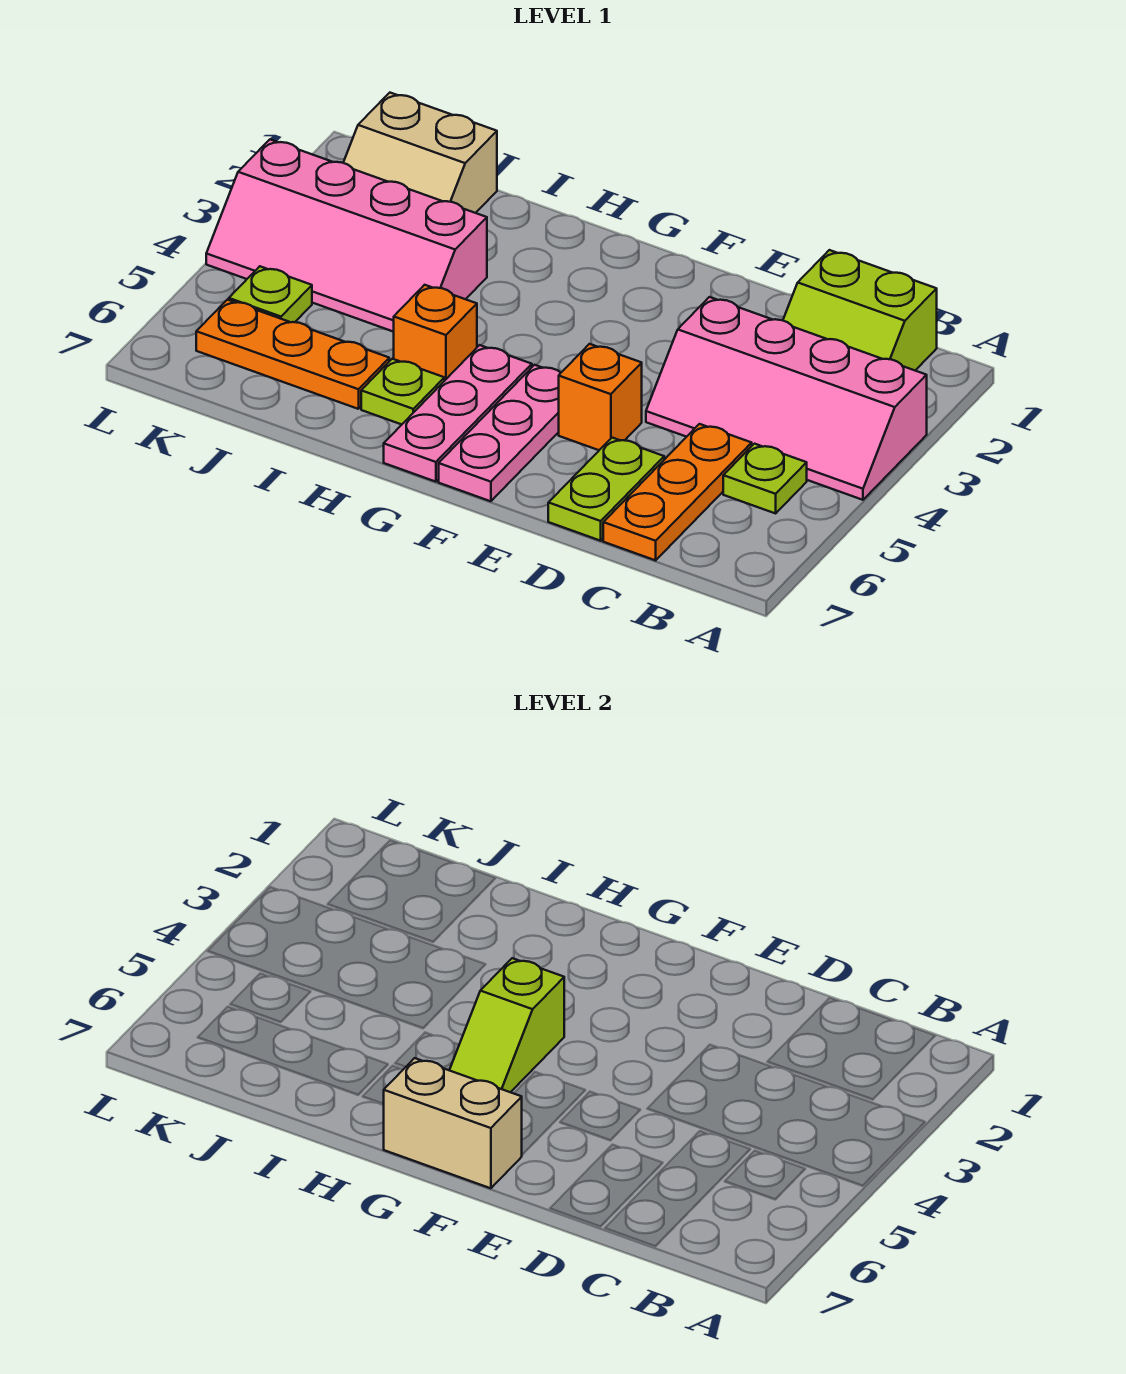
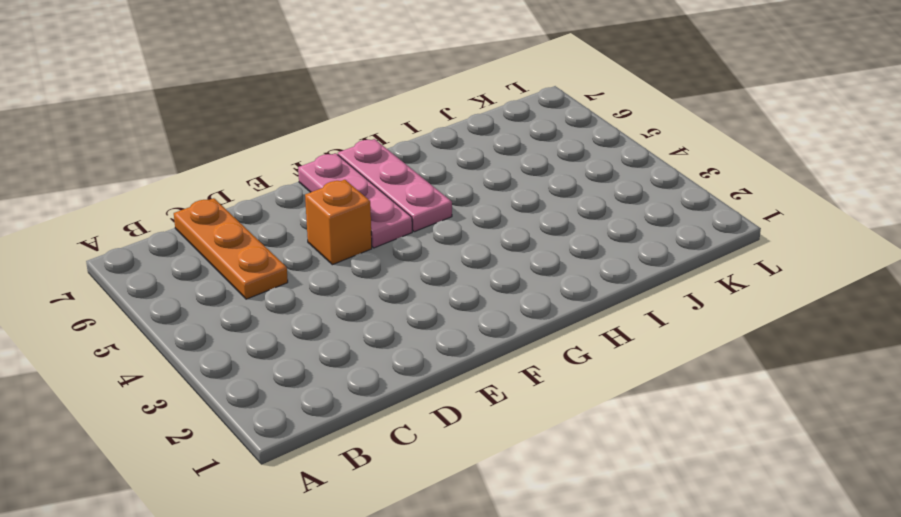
none -> pink 2x4 slope [646,297,927,500]
none -> lime 2x2 slope [783,250,937,370]
none -> lime 1x1 plate [723,444,807,513]

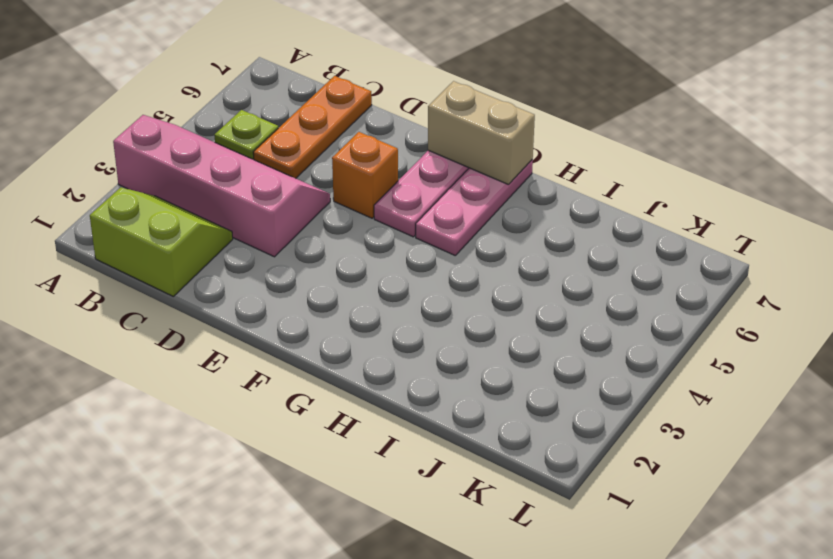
none -> lime 1x2 plate [548,438,664,541]
none -> orange 1x1 brick [394,285,477,381]
none -> lime 1x1 plate [361,359,444,424]

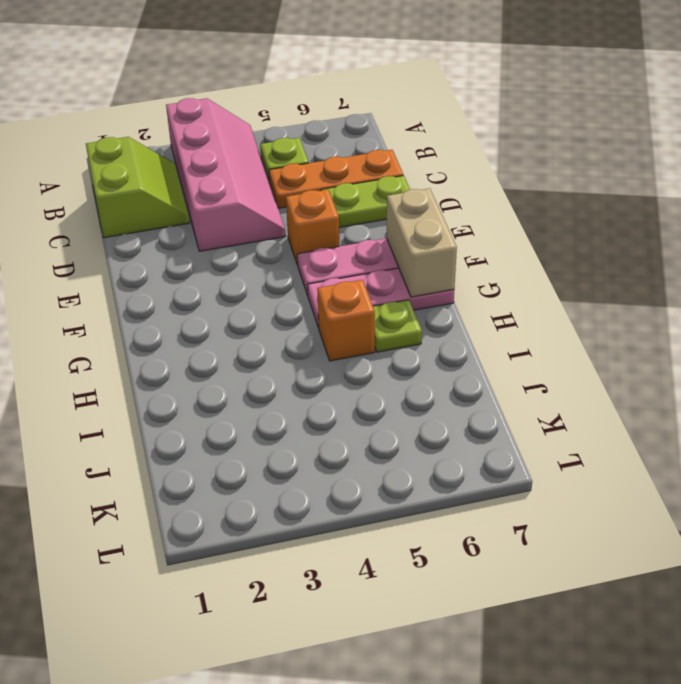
none -> pink 2x4 slope [206,140,487,332]
none -> orange 1x3 plate [196,300,389,409]
none -> tan 2x2 slope [343,93,497,213]

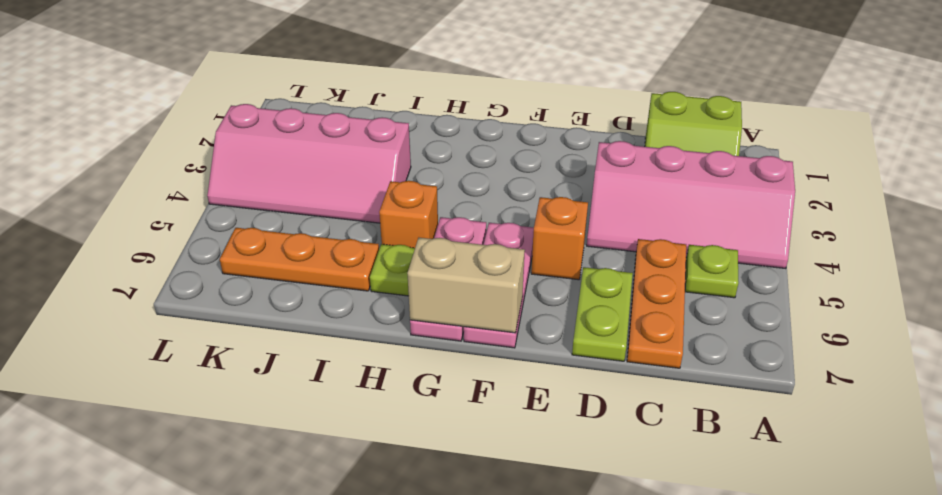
none -> tan 2x2 slope [343,93,497,213]
none -> lime 1x1 plate [229,266,312,322]
none -> lime 1x2 slope [449,958,564,1092]

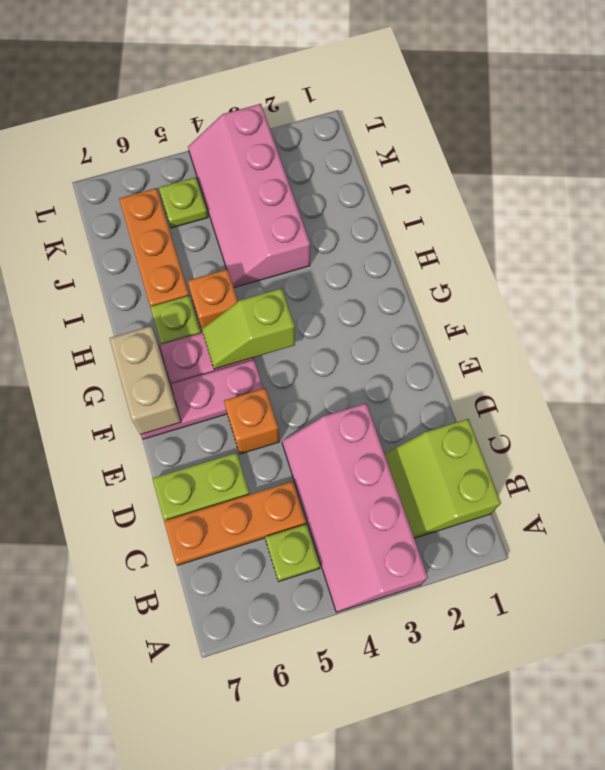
none -> tan 2x2 slope [343,93,497,213]

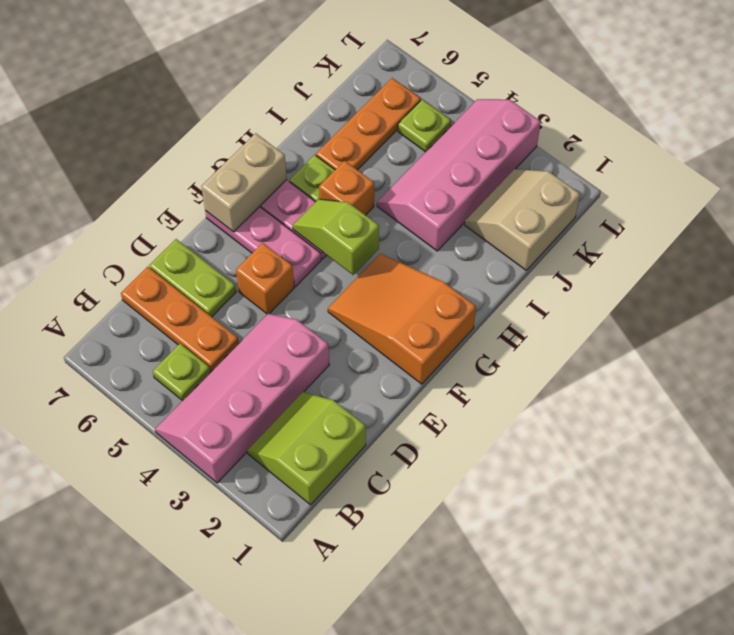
orange 2x3 slope [328,254,476,384] -> none

